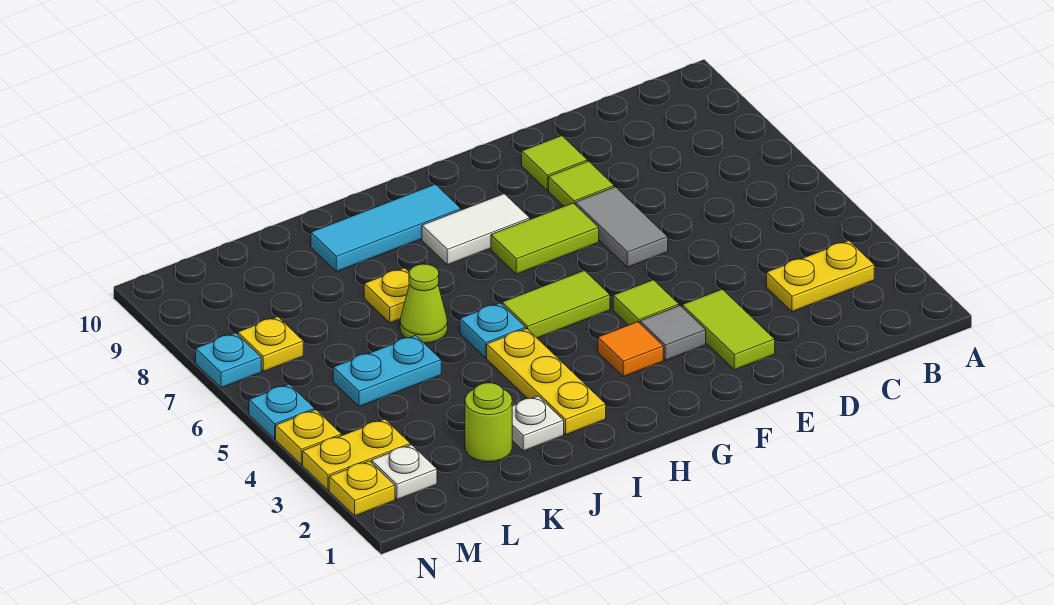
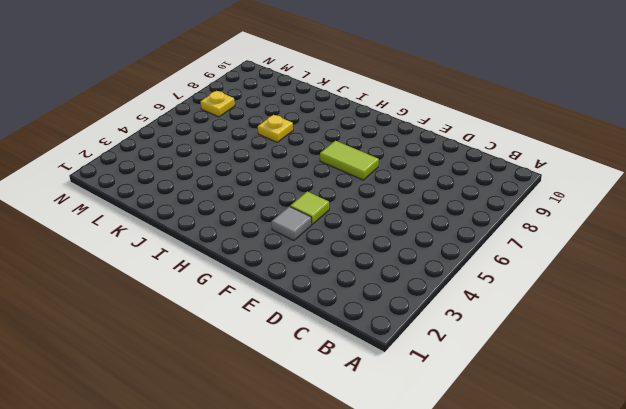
none -> yellow 1x2 plate [767,241,874,312]
none -> lime 1x2 tile [682,289,775,370]
none -> grey 1x2 tile [575,187,668,267]

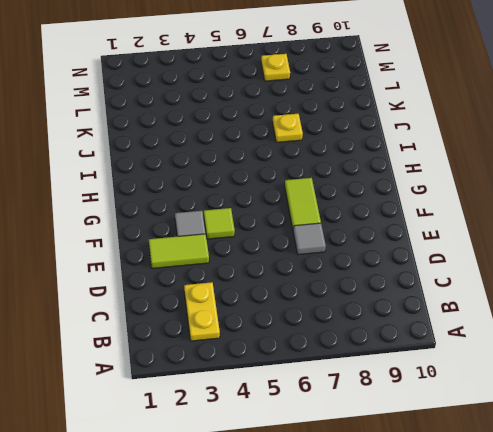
grey 1x1 tile [293,223,326,255] -> grey 1x2 tile [575,187,668,267]
none -> lime 1x1 tile [549,161,614,206]
none -> lime 1x1 tile [522,136,587,190]
none -> orange 1x1 tile [598,322,663,377]

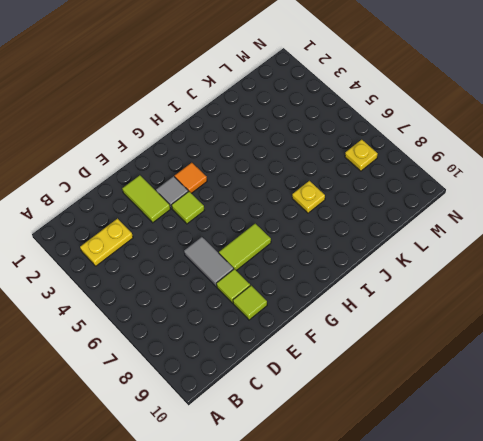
none -> lime 1x2 tile [502,270,610,338]
none -> white 1x2 tile [422,194,530,265]
none -> cyan 1x3 tile [311,184,461,272]

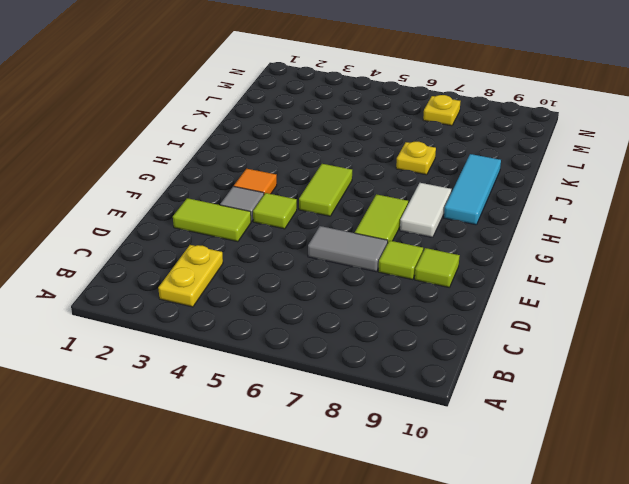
none -> yellow 1x3 plate [487,329,606,435]
none -> cyan 1x1 plate [460,303,526,358]
none -> white 1x1 plate [512,396,564,451]

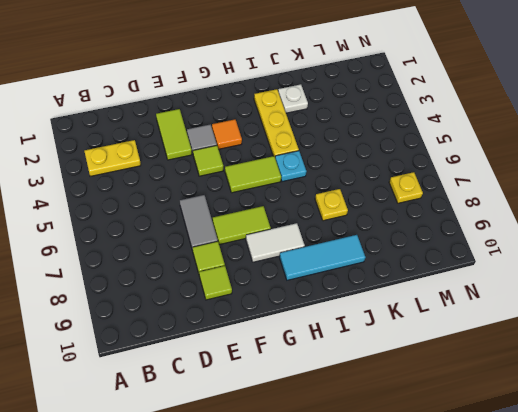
none -> lime 1x1 cone [400,264,448,343]
none -> lime 1x1 round brick [465,383,512,462]
none -> cyan 1x2 plate [333,335,441,407]

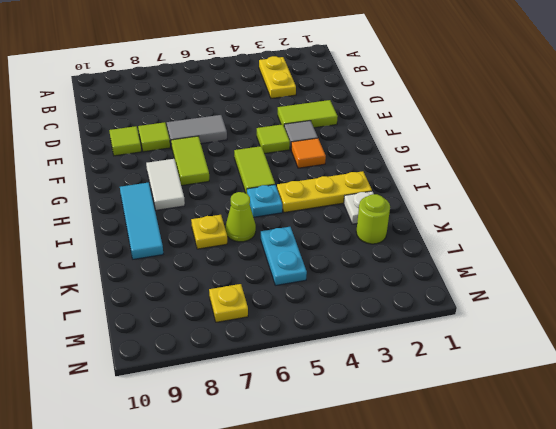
none -> white 1x1 plate [371,445,437,500]
none -> yellow 1x2 plate [303,419,410,490]
none -> yellow 1x1 plate [329,461,395,516]

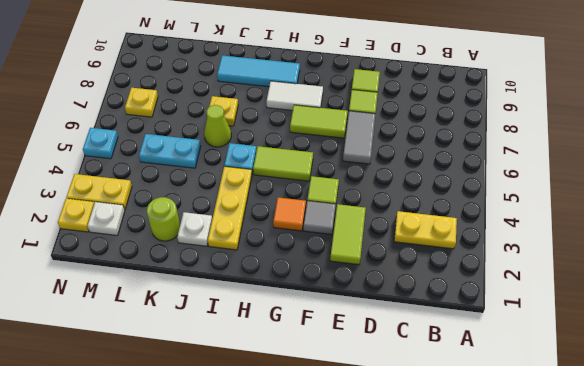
none -> yellow 1x1 plate [276,410,341,465]
none -> cyan 1x1 plate [196,333,261,388]

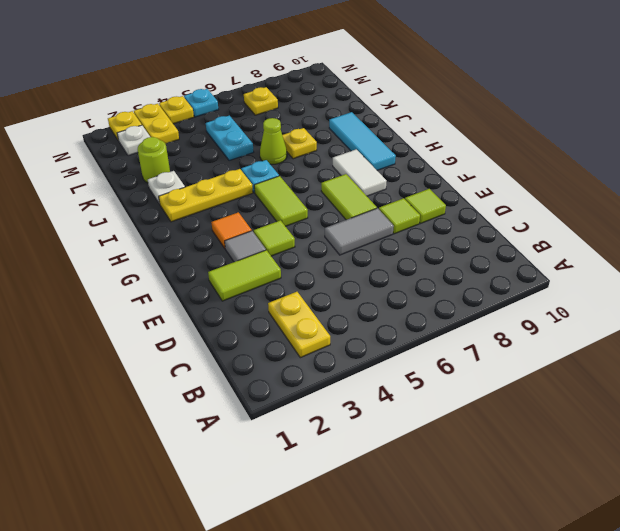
none -> cyan 1x1 plate [196,333,261,388]

